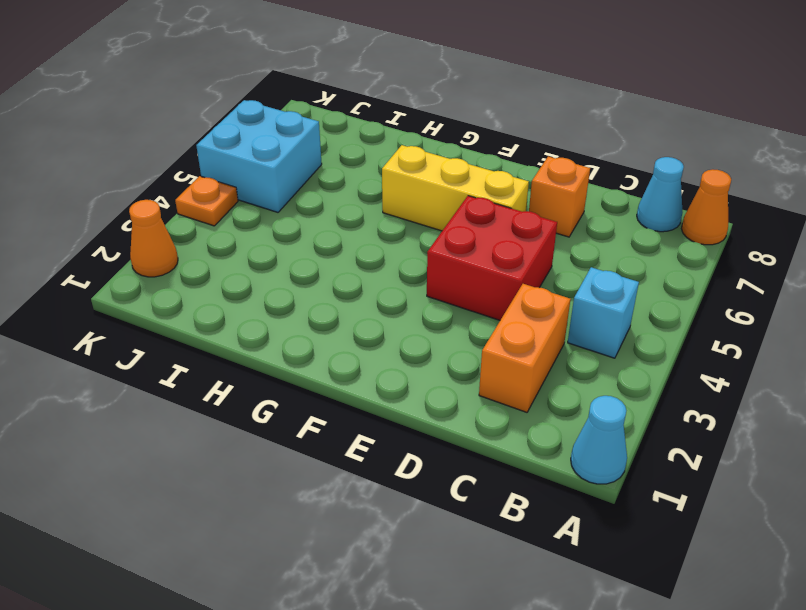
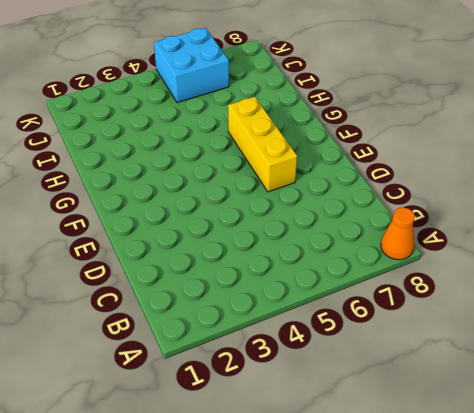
none -> cyan 1x1 cone [571,396,627,484]
none -> cyan 1x1 brick [568,267,639,358]

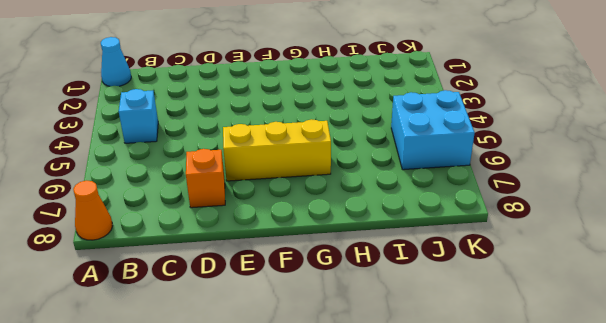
none -> cyan 1x1 cone [637,157,684,232]
none -> orange 1x2 brick [479,284,570,412]

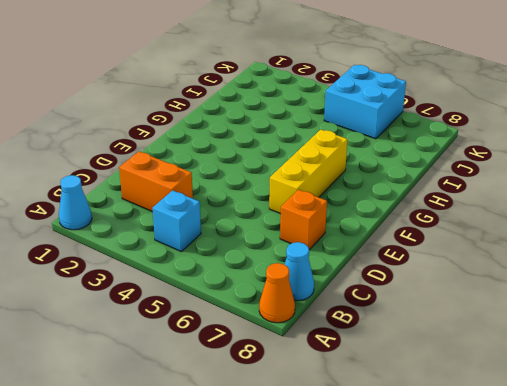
none -> red 2x2 brick [427,196,557,320]
none -> orange 1x1 cone [129,200,178,277]

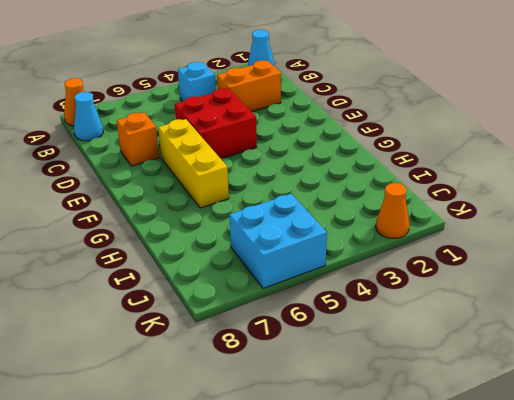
none -> orange 1x1 plate [175,176,238,226]

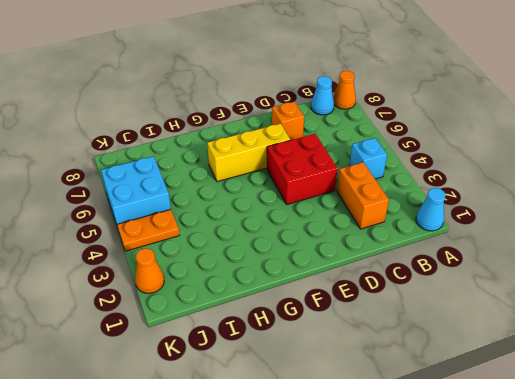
orange 1x2 plate [117,209,180,251] -> orange 1x1 plate [175,176,238,226]

